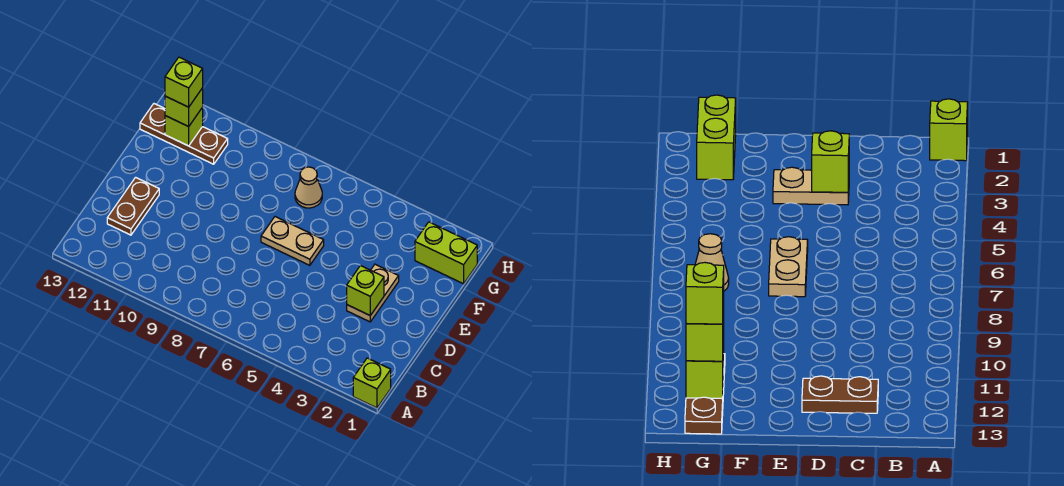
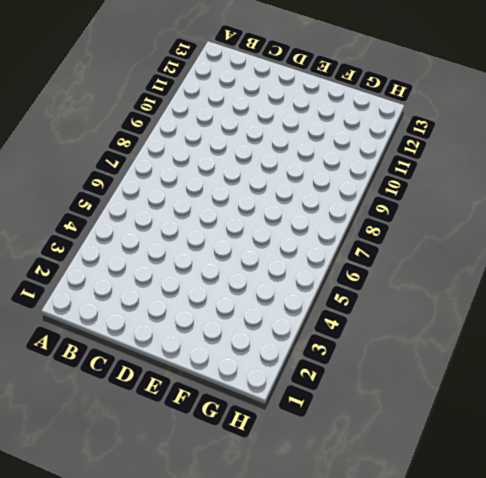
none -> lime 1x1 brick [353,358,391,408]
none -> brown 1x2 plate [107,177,159,235]

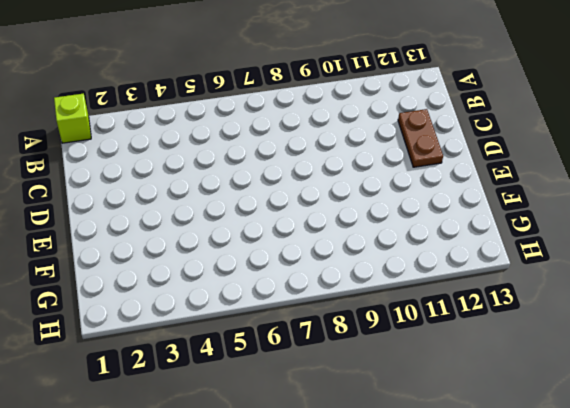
none -> tan 1x2 plate [347,264,399,322]
none -> tan 1x2 plate [261,217,324,265]

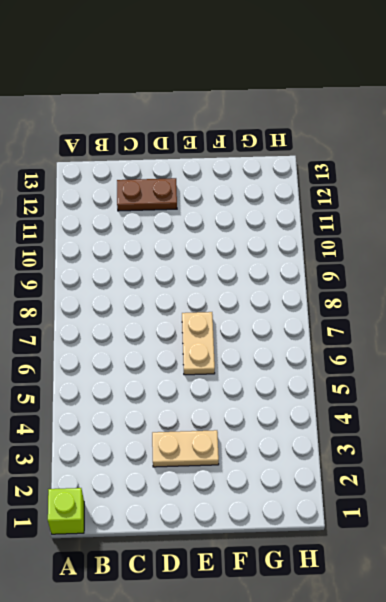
none -> lime 1x2 brick [415,222,477,284]
none -> tan 1x1 cone [295,167,322,208]

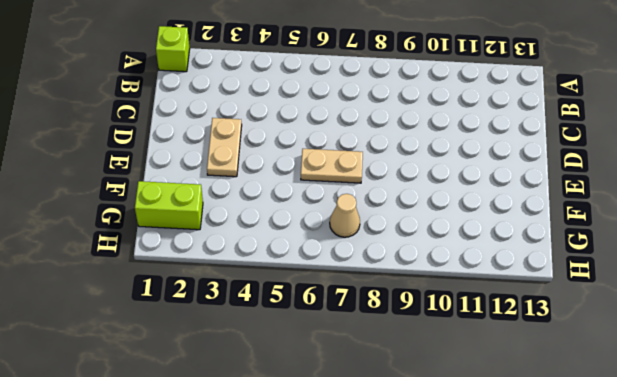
none -> brown 1x2 plate [107,177,159,235]
none -> brown 1x3 plate [140,104,228,164]

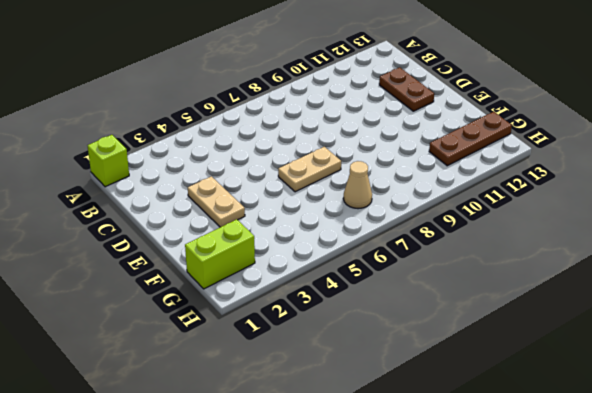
none -> lime 1x1 brick [347,265,384,315]
none -> lime 1x1 brick [165,107,203,146]

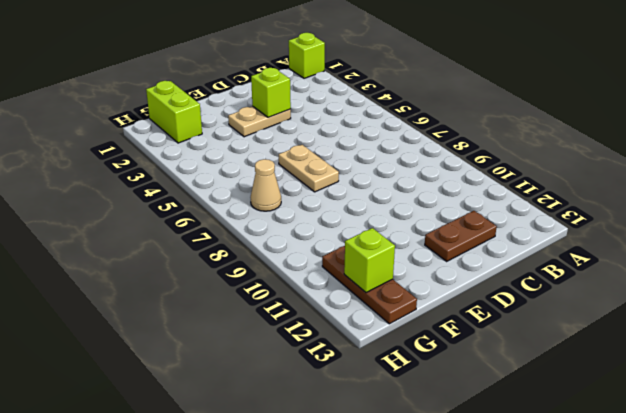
none -> lime 1x1 brick [165,88,203,127]
none -> lime 1x1 brick [165,57,203,107]

